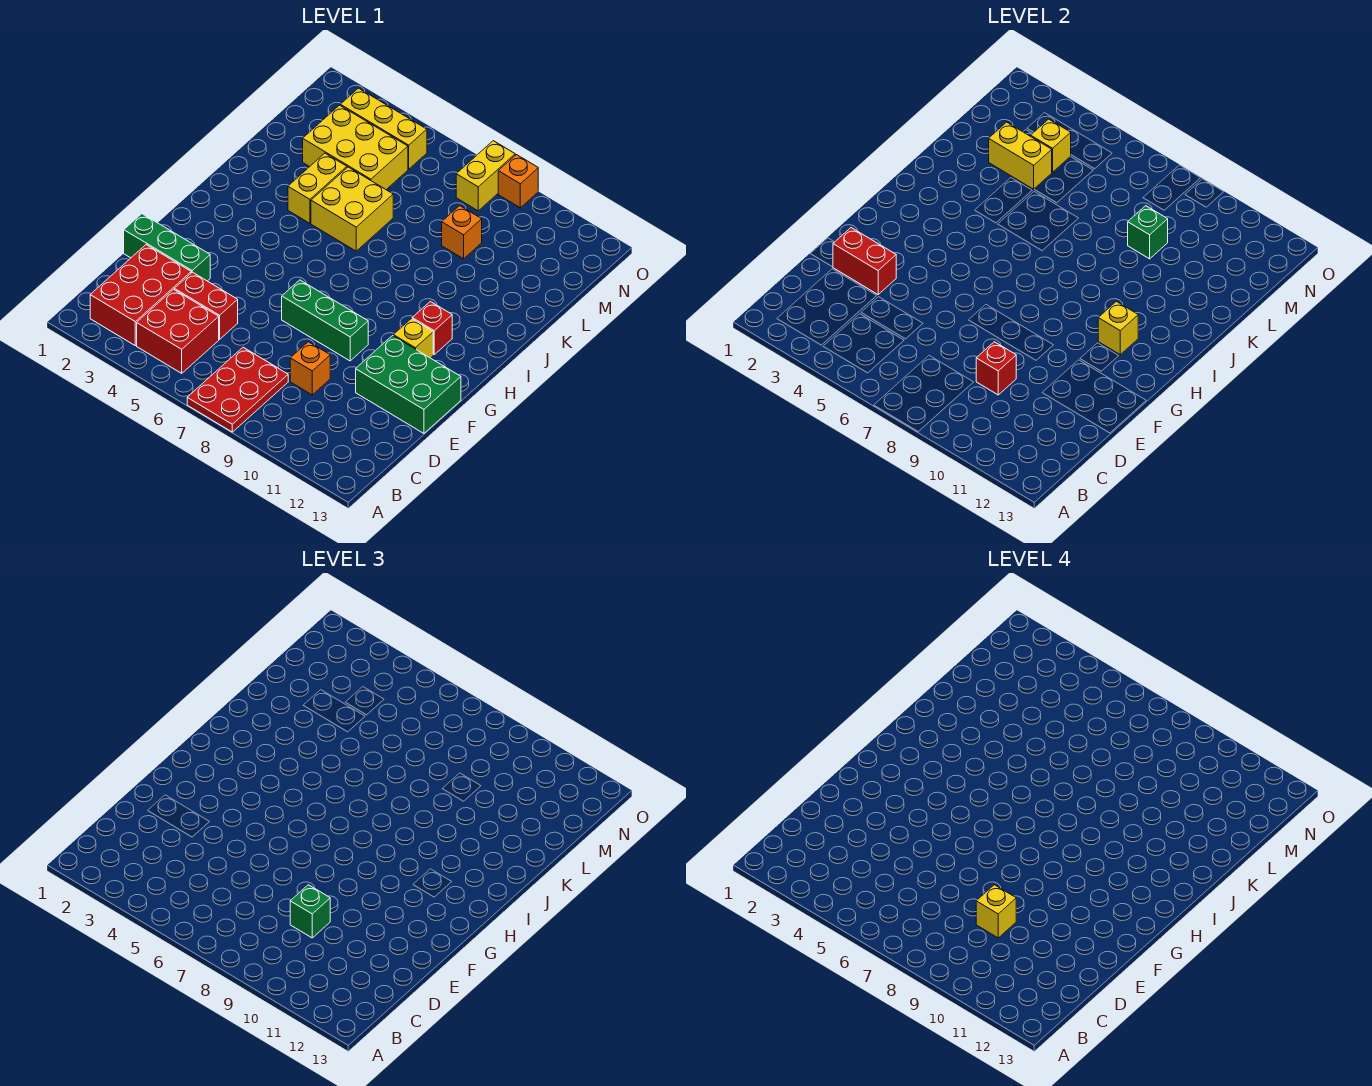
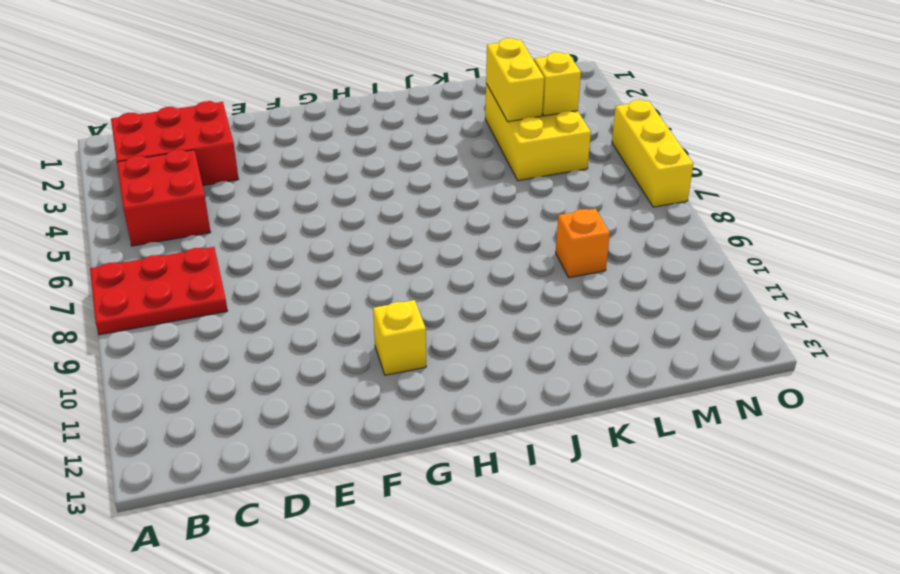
yellow 1x3 brick [612,100,693,207] -> yellow 1x3 brick moved to [340,88,427,169]
none -> red 1x2 brick [174,272,238,339]
none -> orange 1x1 brick [290,342,330,395]
none -> green 1x3 brick [124,214,210,281]

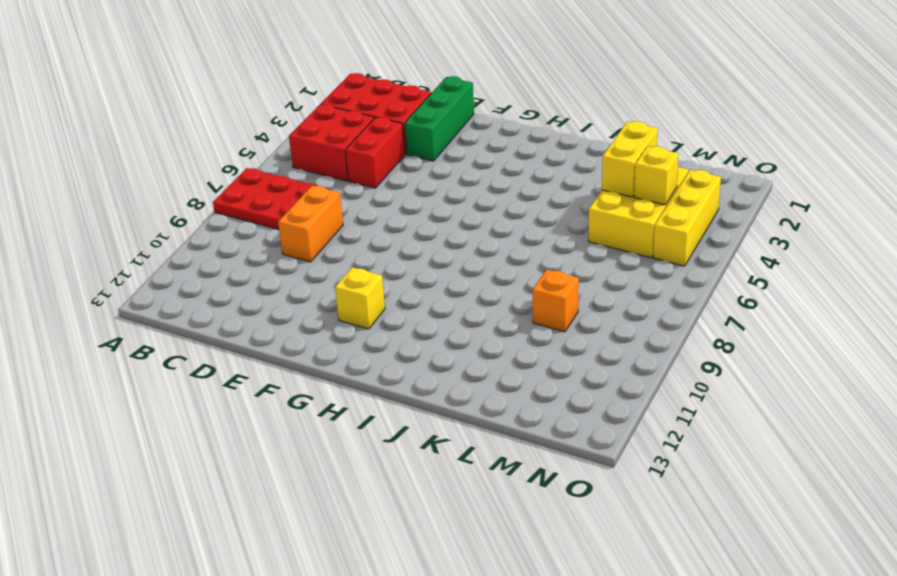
orange 1x2 brick [278,186,343,262] -> orange 1x1 brick [290,342,330,395]
none -> green 2x3 brick [356,336,461,433]
none -> green 1x3 brick [282,280,368,361]
none -> red 1x1 brick [412,301,452,354]

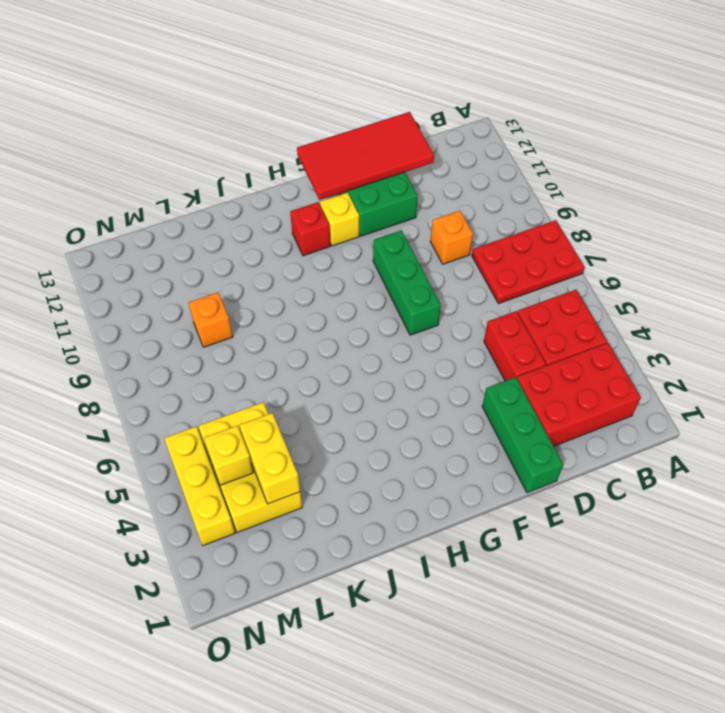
red 2x4 tile [297,112,434,200] -> none
none -> yellow 1x2 brick [288,153,347,223]
none -> yellow 2x2 brick [311,167,393,251]
none -> yellow 1x2 brick [456,141,515,211]

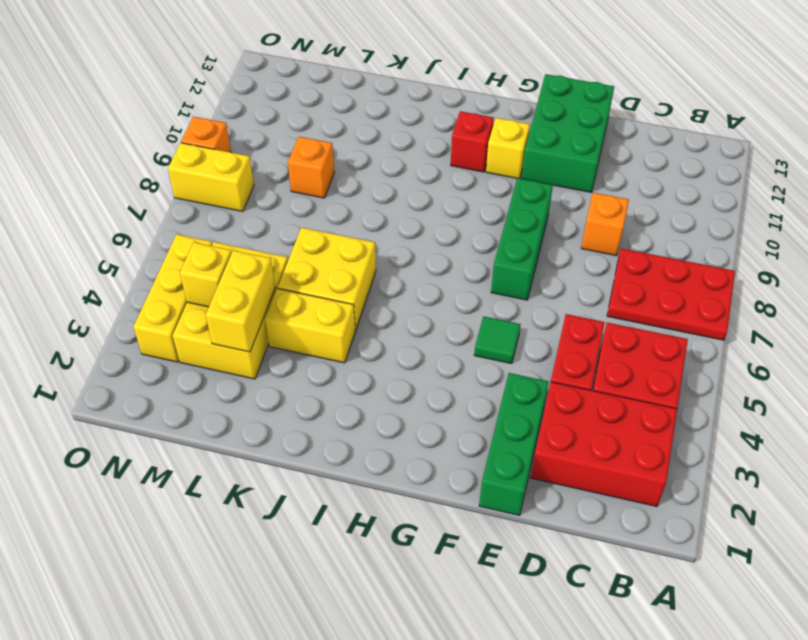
green 1x1 tile [474,316,521,364] -> none
none -> red 1x1 brick [976,342,1016,395]
none -> red 1x2 brick [833,228,896,294]
none -> yellow 1x1 brick [1098,301,1138,354]

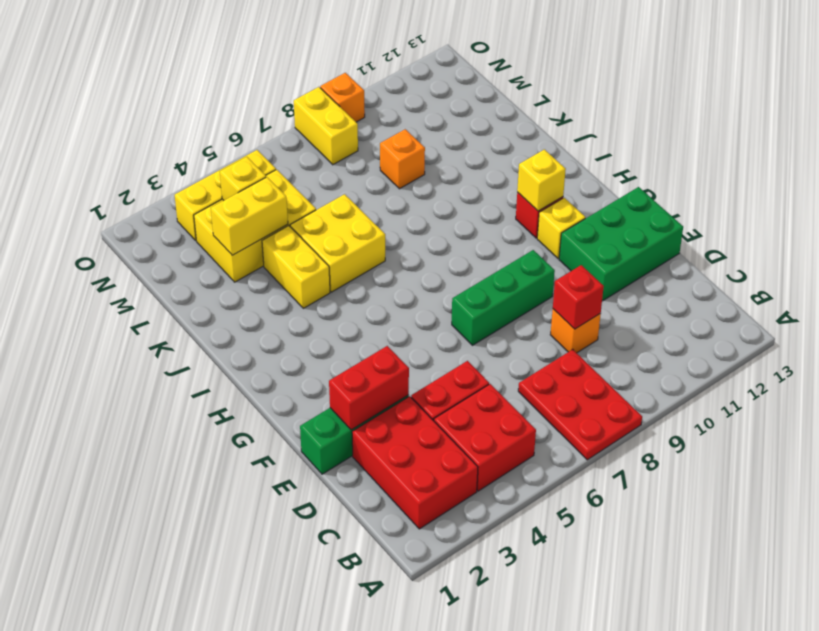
none -> green 1x1 brick [1128,206,1168,259]
none -> green 1x1 brick [290,885,330,938]
none -> yellow 1x1 brick [976,885,1016,938]

